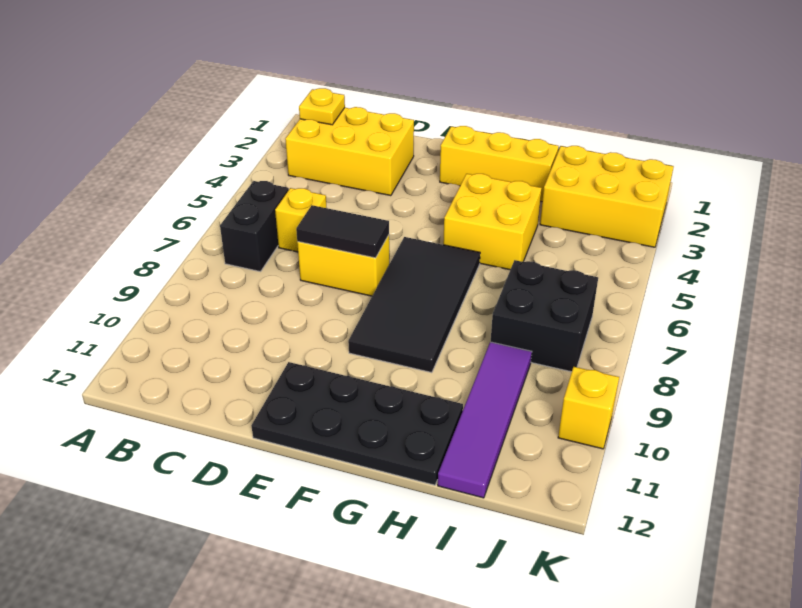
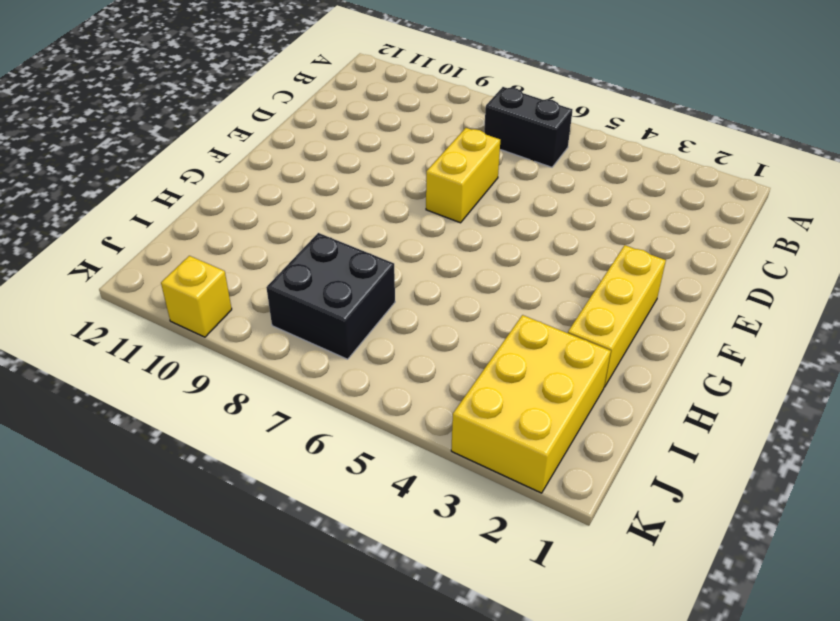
none -> yellow 2x3 brick [285,107,414,196]
none -> yellow 1x1 brick [275,188,326,252]
none -> black 2x4 plate [251,362,463,485]

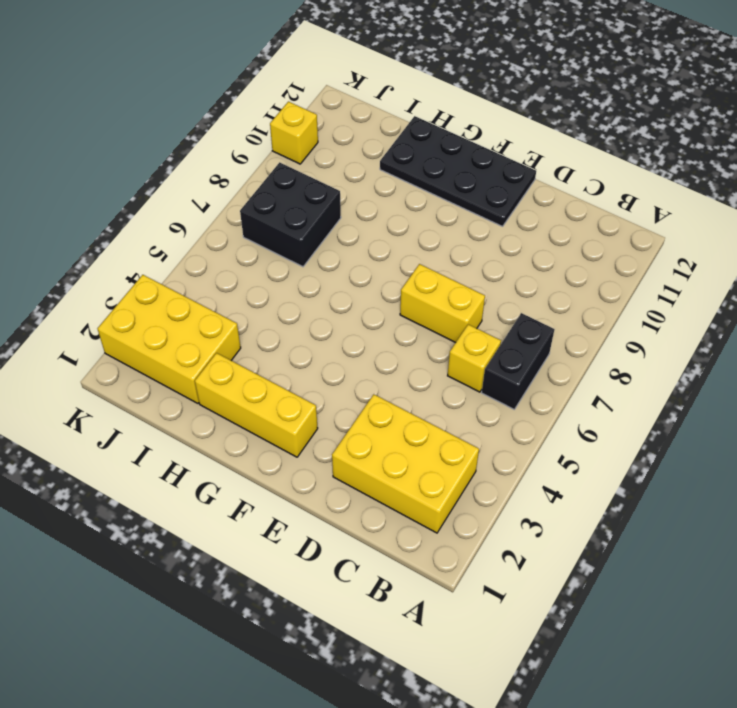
none -> black 2x4 tile [348,237,480,373]
none -> yellow 2x2 brick [443,174,542,270]
none -> purple 1x4 tile [438,342,532,498]

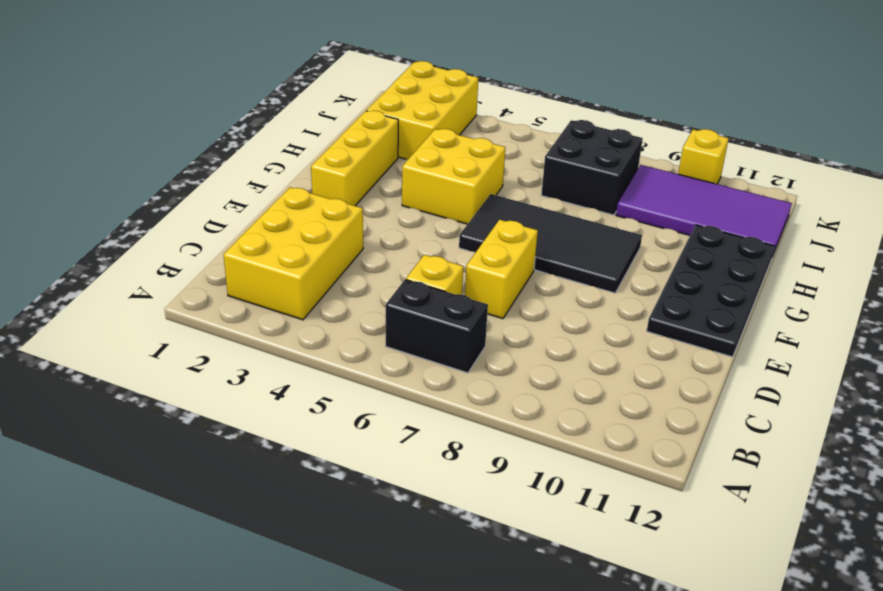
purple 2x4 tile [616,165,792,254] -> purple 1x4 tile [438,342,532,498]
none -> yellow 1x1 plate [299,88,345,125]
none -> black 1x2 tile [296,205,389,258]

